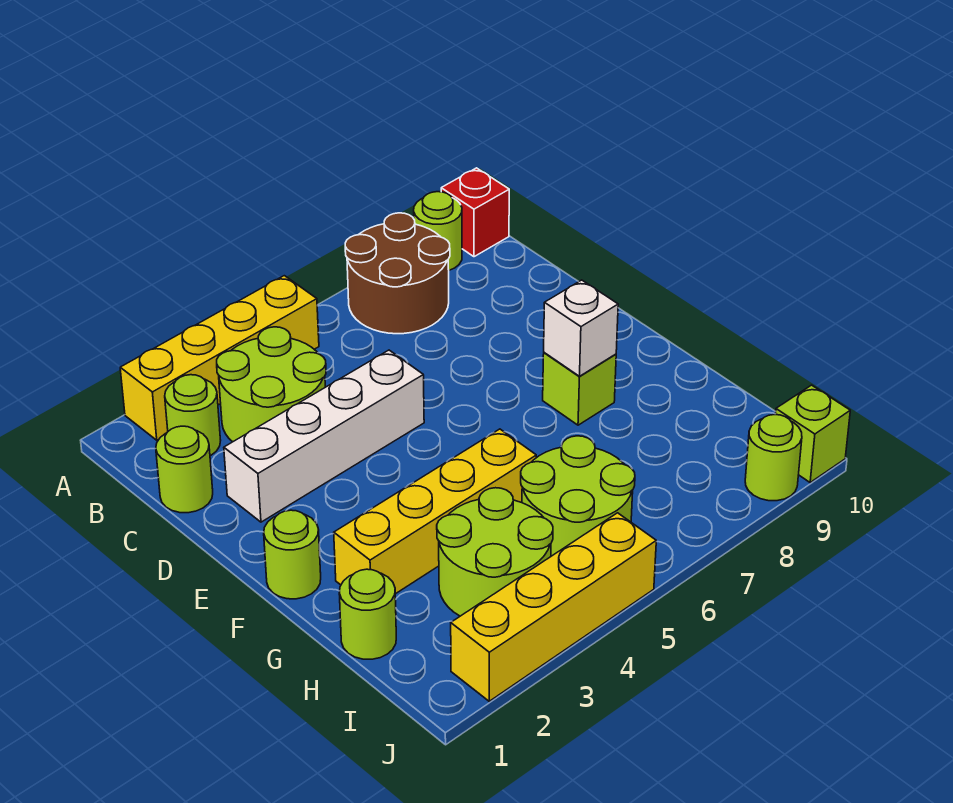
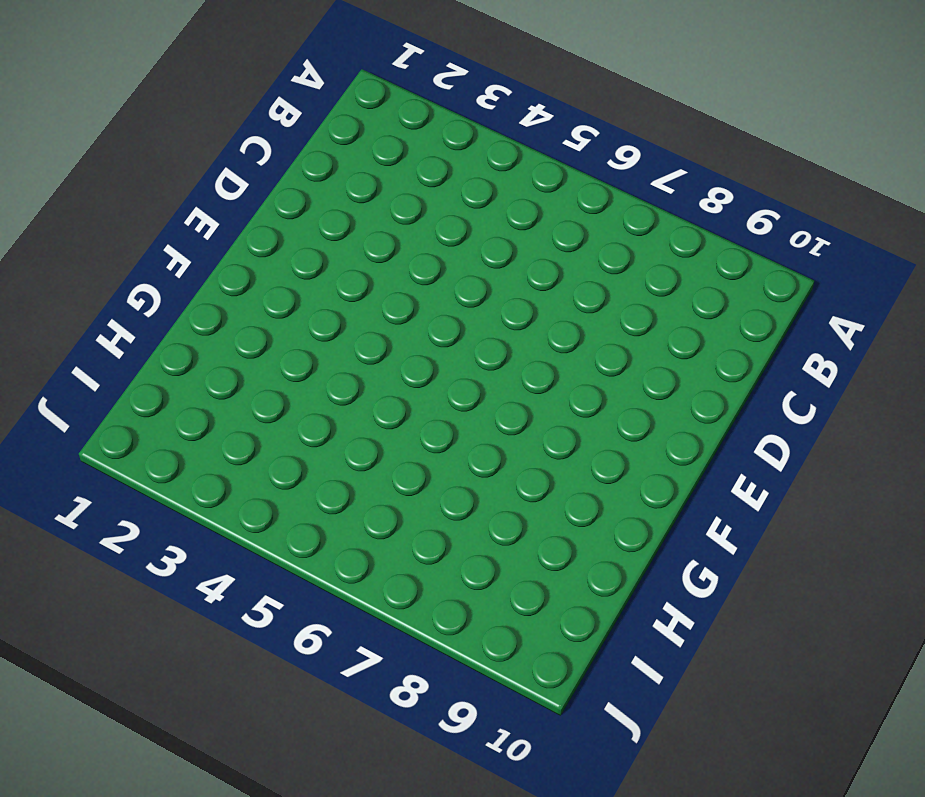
none -> yellow 1x4 brick [120,276,319,440]
none -> brown 2x2 round brick [345,213,450,334]
none -> lime 1x1 round brick [414,192,462,270]

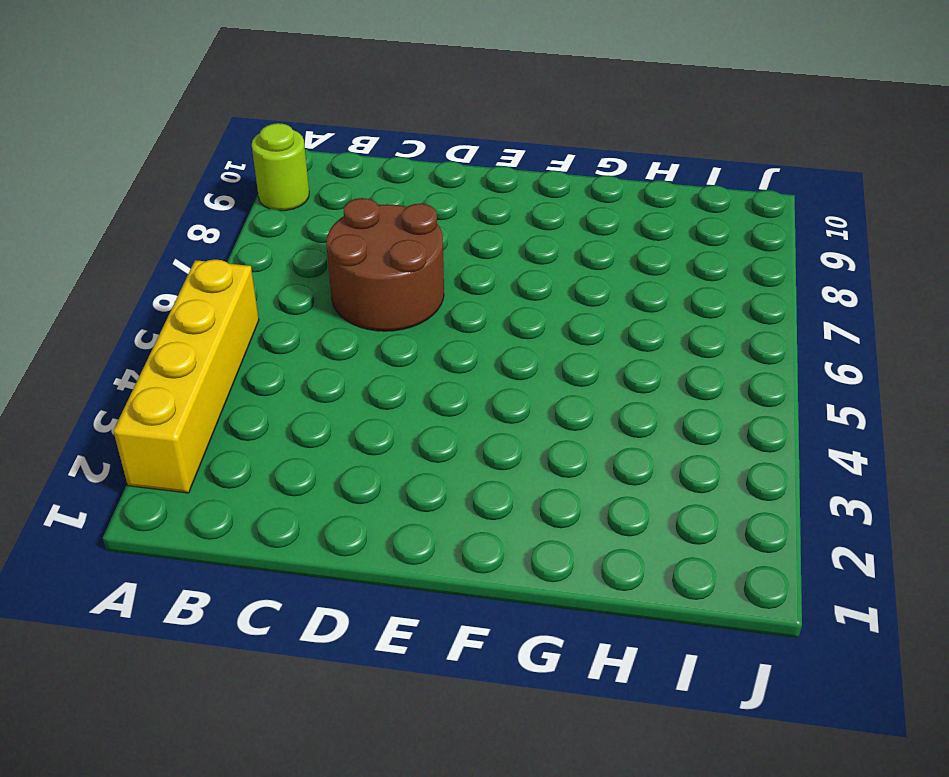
brown 2x2 round brick [326,198,444,331] -> brown 2x2 round brick moved to [345,213,450,334]
none -> red 1x1 brick [441,168,509,257]
none -> lime 1x1 round brick [165,375,221,456]
none -> lime 2x2 round brick [217,327,326,442]

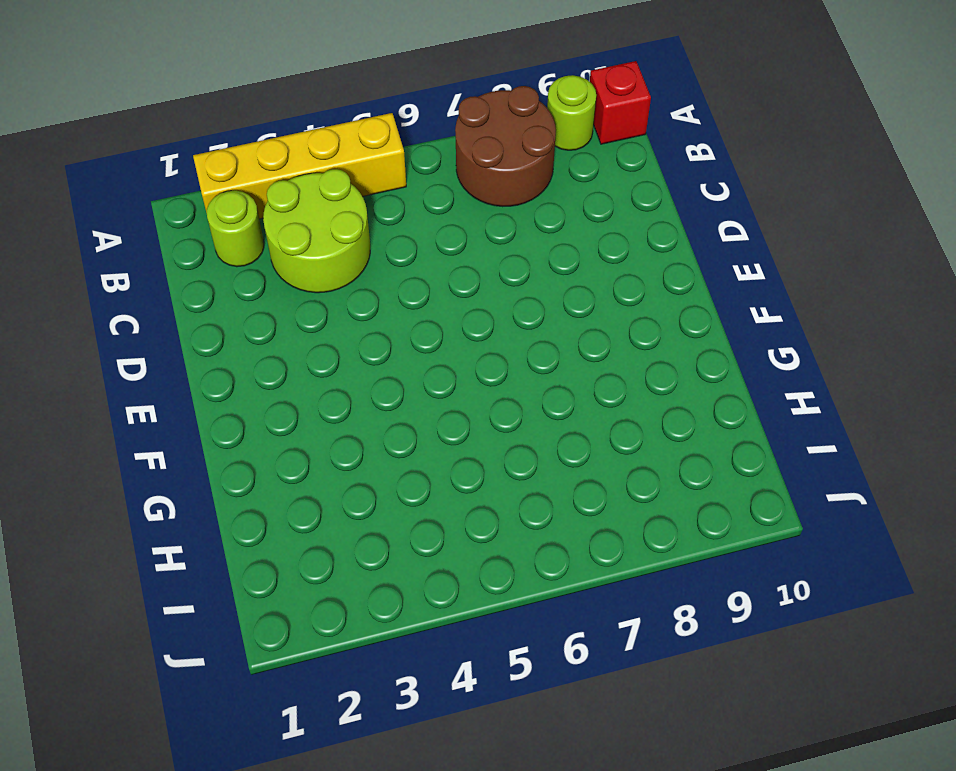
none -> lime 1x1 round brick [156,426,213,513]
none -> white 1x4 brick [224,350,424,522]
none -> lime 1x1 round brick [264,510,321,599]

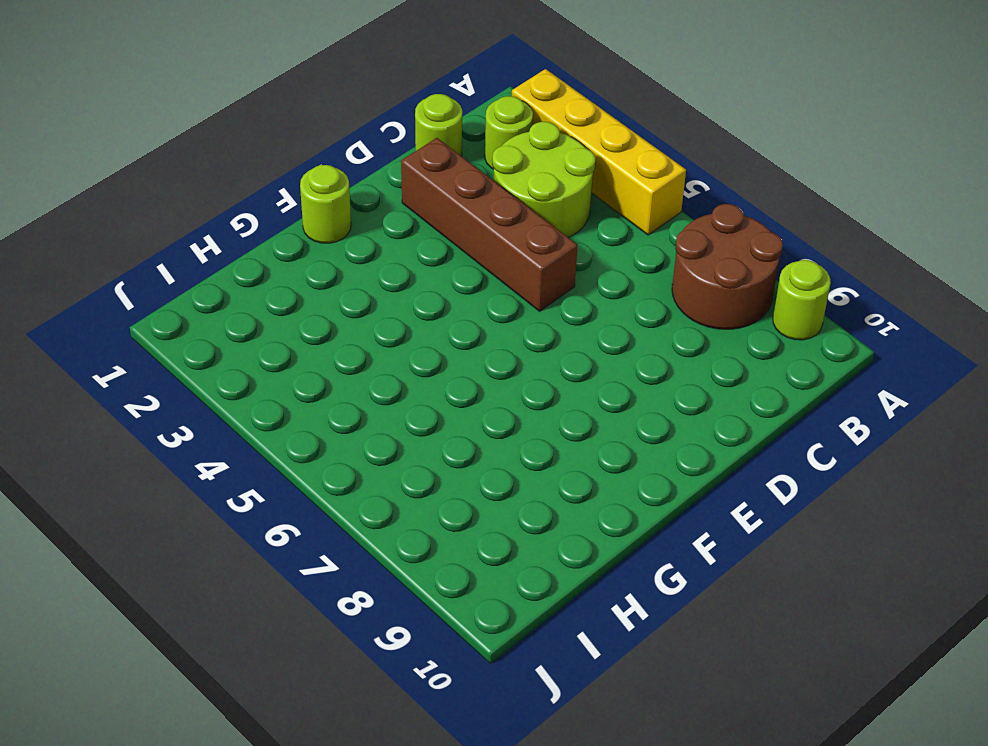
brown 1x4 brick [401,138,578,311] -> white 1x4 brick [224,350,424,522]
none -> red 1x1 brick [441,168,509,257]
none -> lime 1x1 brick [543,353,616,425]
none -> yellow 1x4 brick [334,429,536,594]

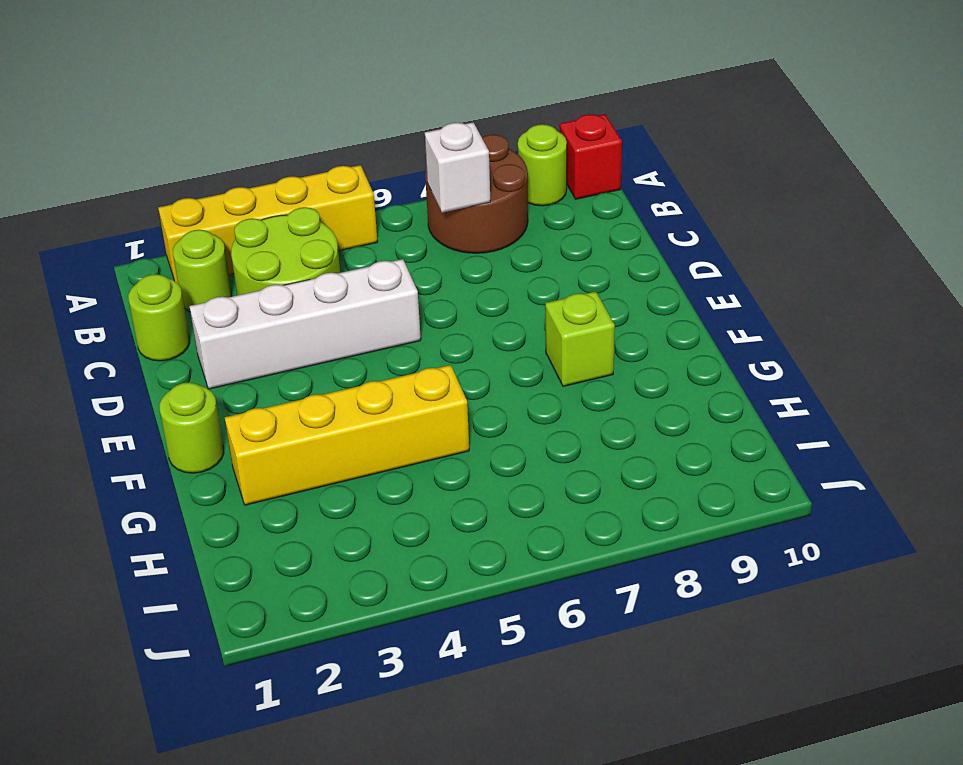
white 1x1 brick [425,122,490,213] -> white 1x1 brick moved to [544,280,618,376]
none -> lime 1x1 round brick [339,569,396,659]
none -> lime 2x2 round brick [437,488,553,616]
none -> lime 2x2 round brick [521,436,635,556]

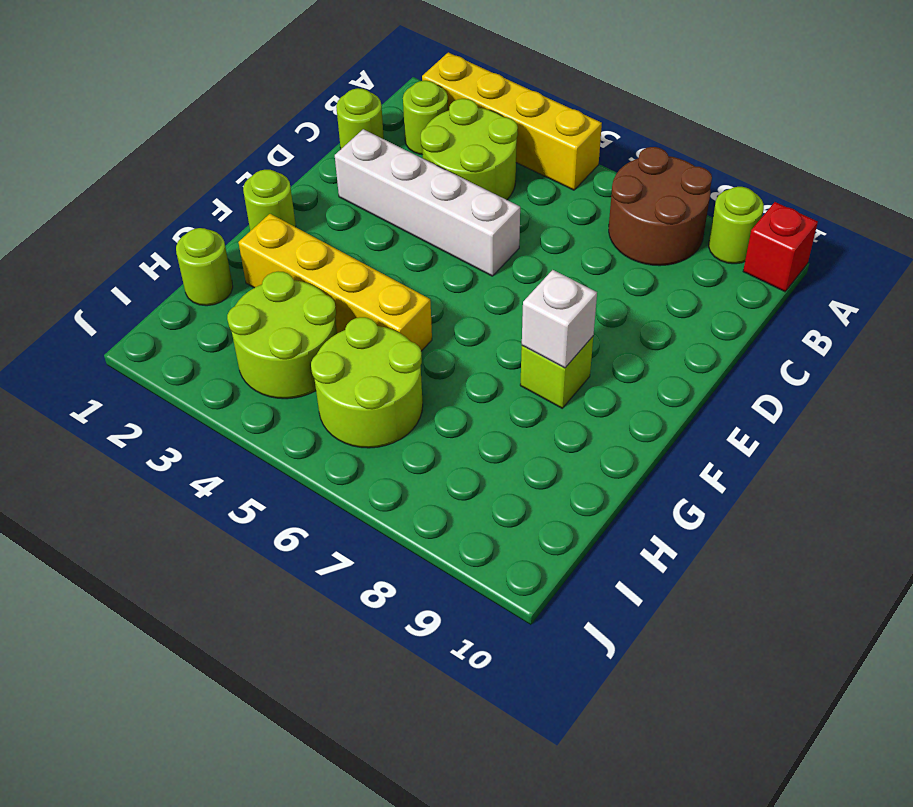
none -> yellow 1x4 brick [451,513,656,701]
none -> lime 1x1 round brick [745,415,802,501]
none -> lime 1x1 brick [775,385,850,482]

